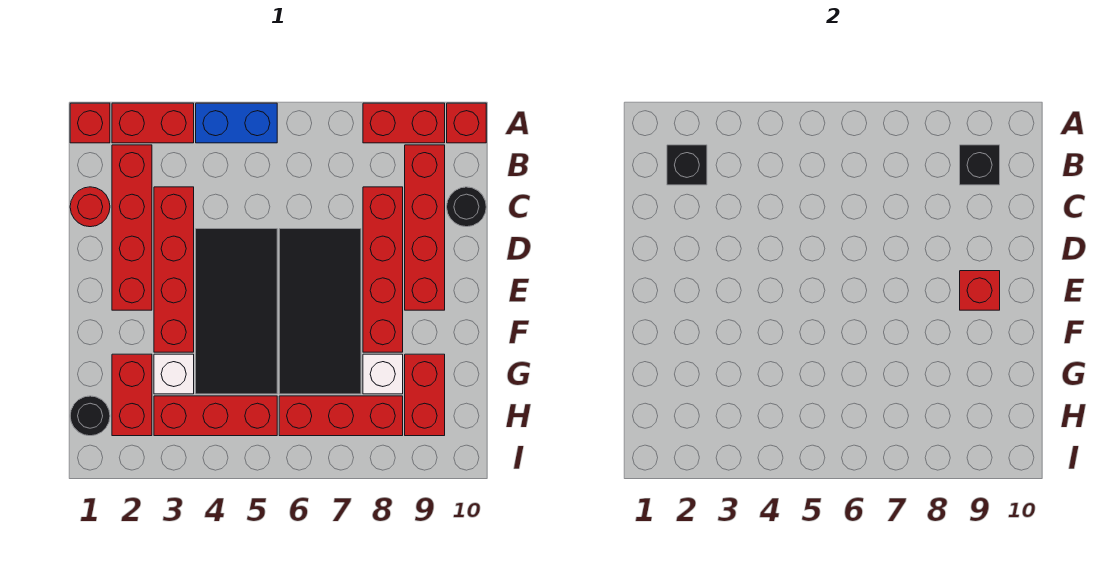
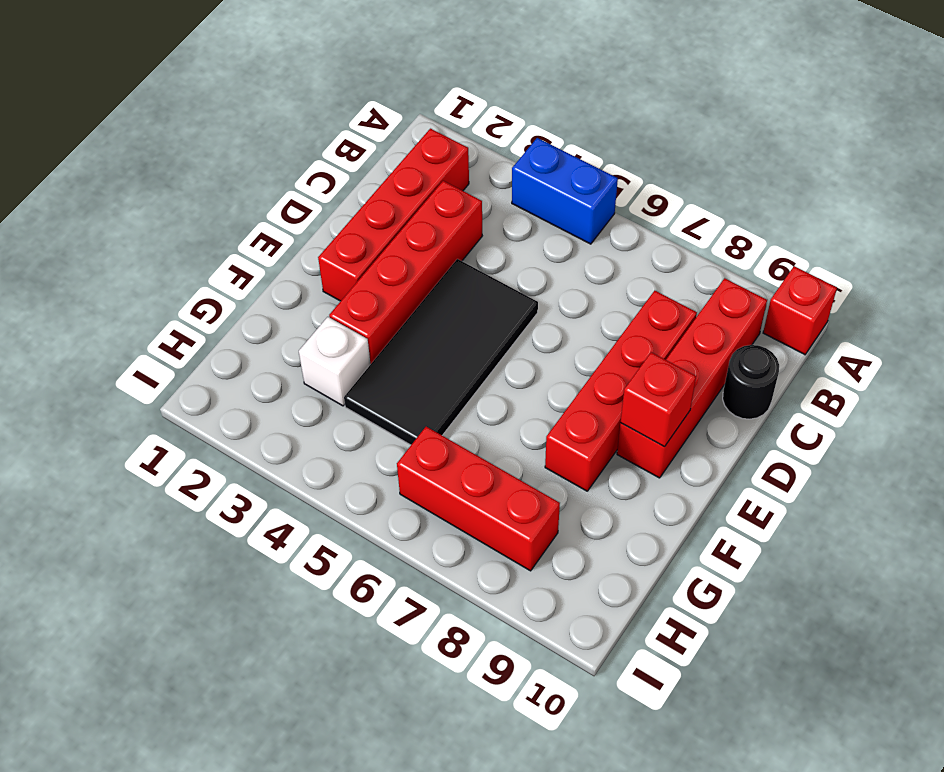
none -> red 1x1 brick [70,103,110,143]
none -> red 1x2 brick [112,103,194,143]
none -> red 1x2 brick [363,103,445,143]

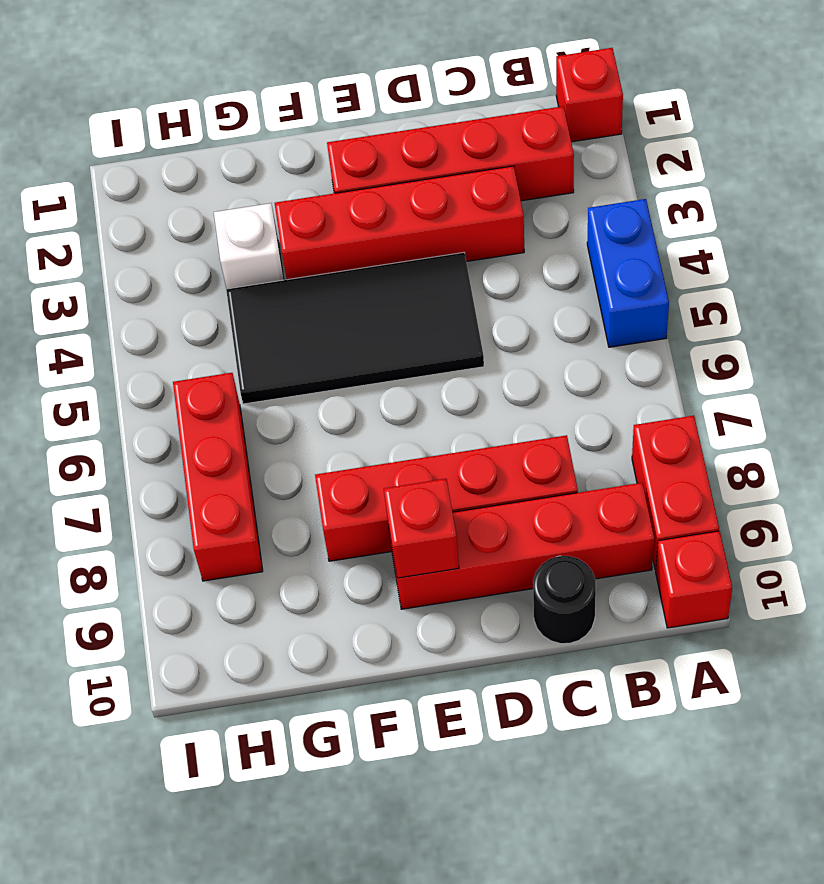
none -> red 1x2 brick [112,103,194,143]
none -> red 1x1 round brick [70,187,110,227]
none -> black 2x4 tile [279,229,361,394]

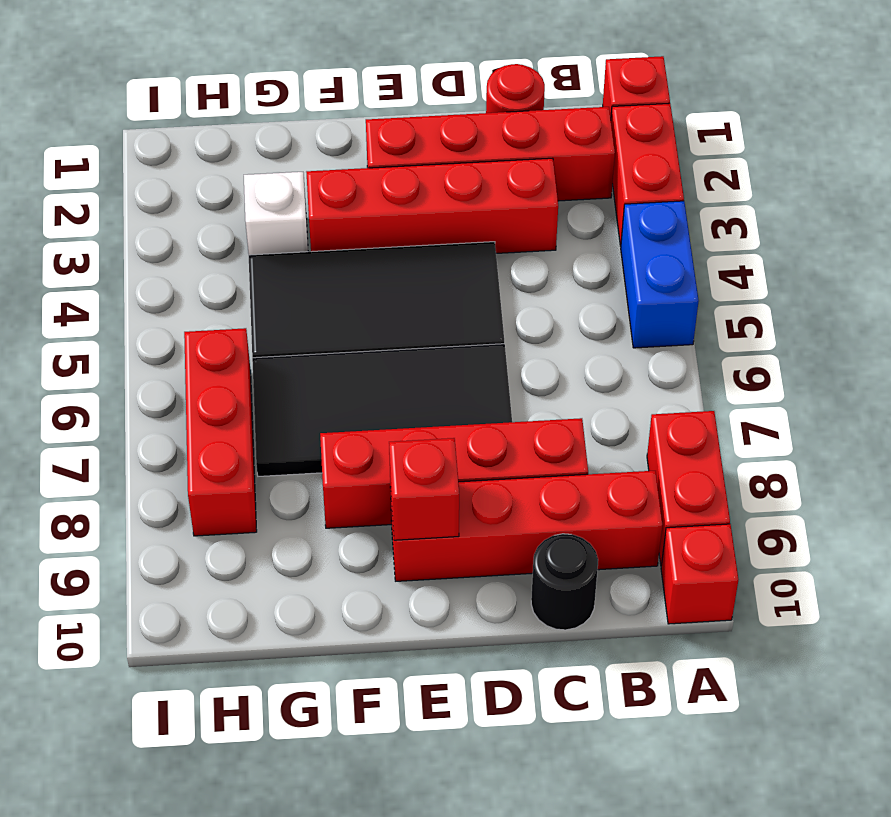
none -> red 1x2 brick [112,354,152,436]
none -> white 1x1 brick [363,354,403,394]
none -> red 1x2 brick [405,354,445,436]

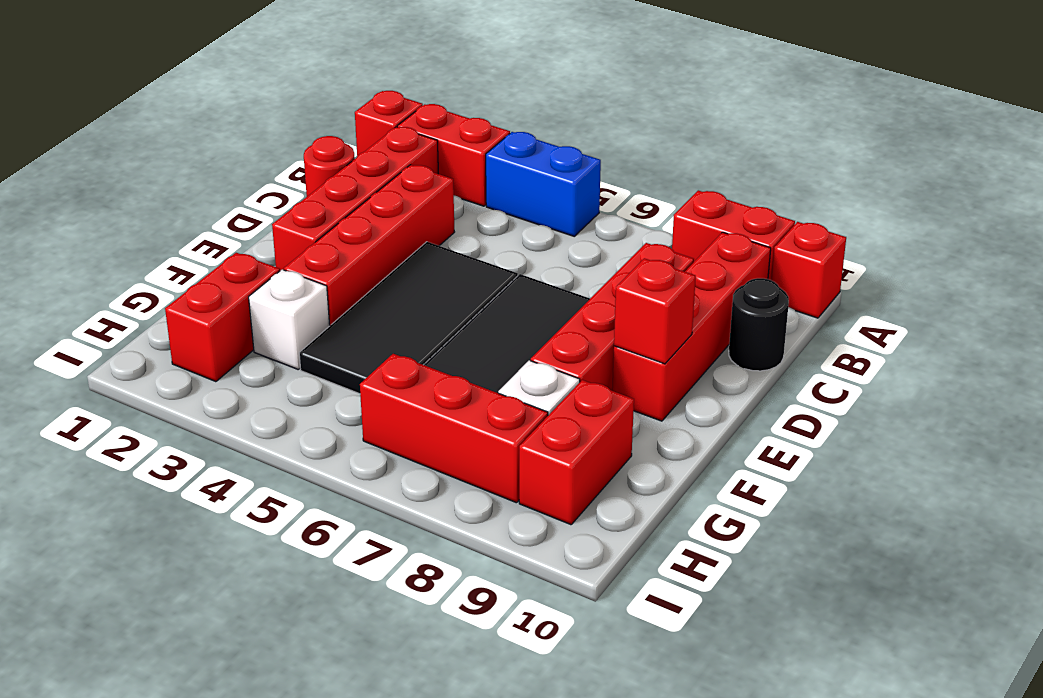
none -> black 1x1 round brick [70,396,110,436]
none -> red 1x3 brick [154,396,277,436]
none -> black 1x1 brick [667,145,707,185]

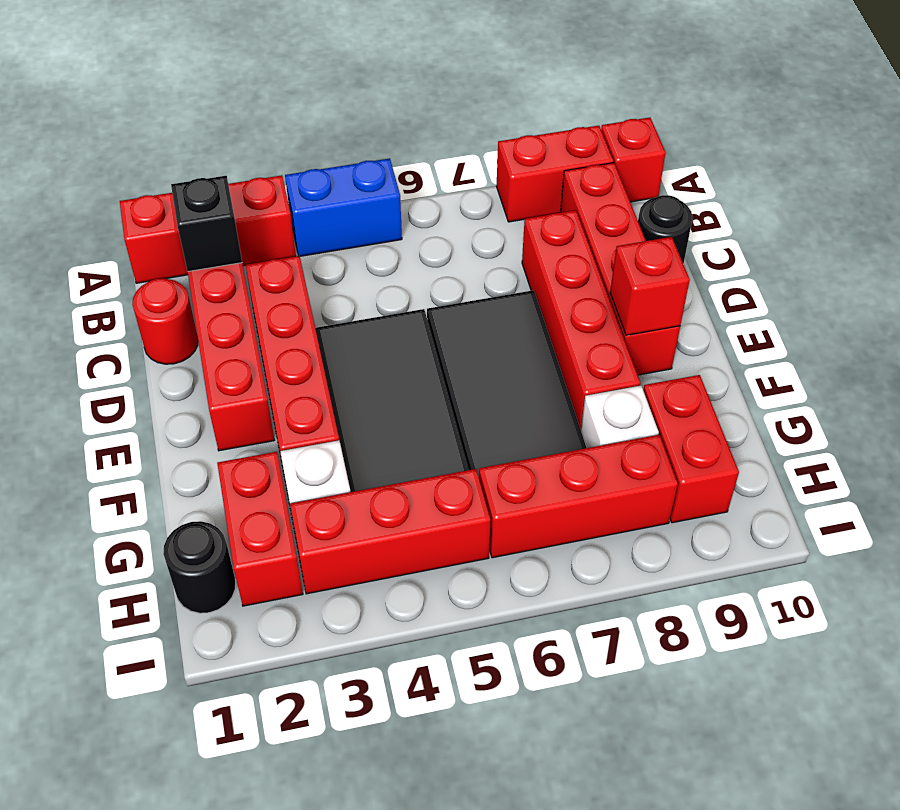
none -> black 1x1 brick [960,145,1000,185]

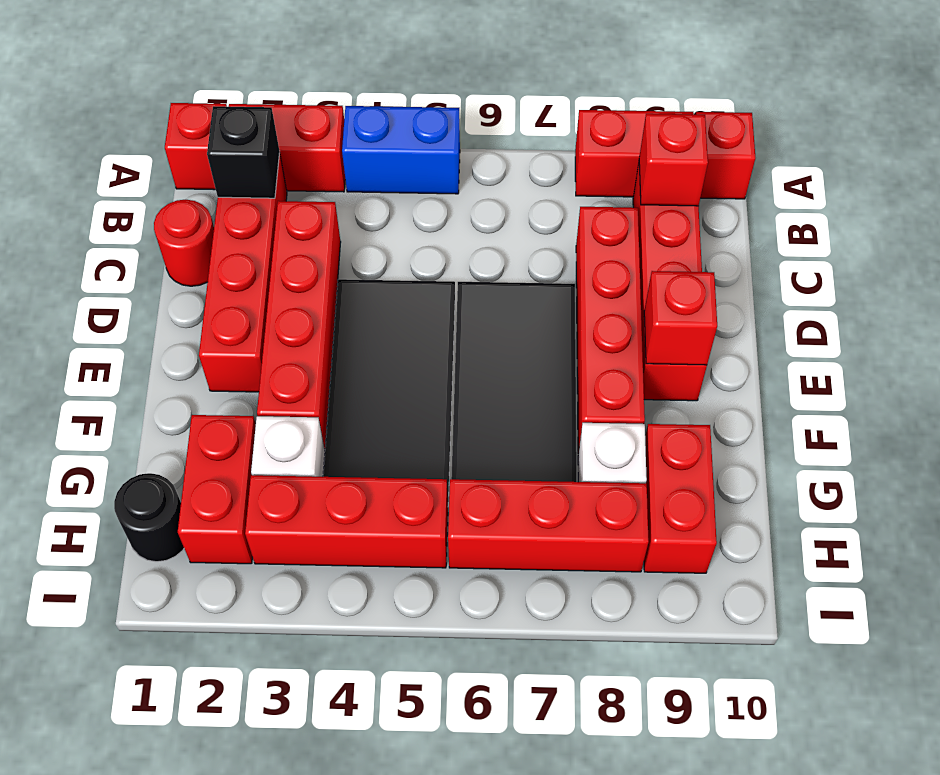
red 1x1 brick [639,114,708,206] -> black 1x1 brick [960,145,1000,185]
none -> black 1x1 round brick [447,187,486,227]

